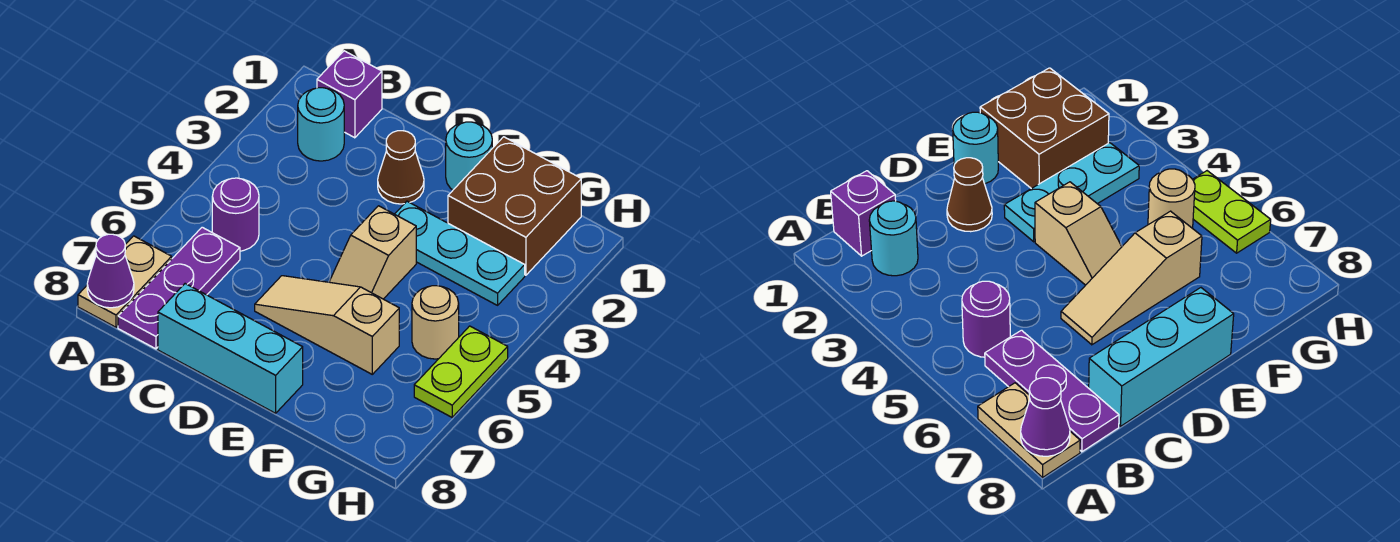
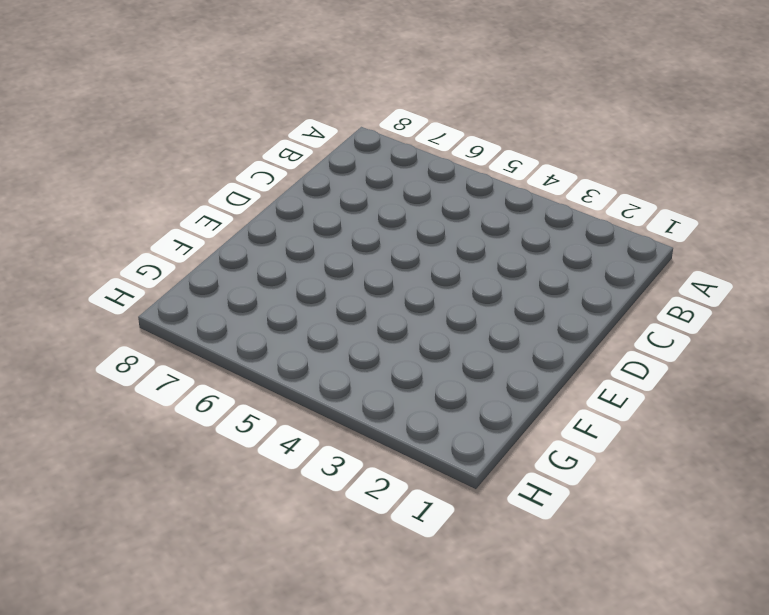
none -> tan 1x2 plate [78,236,172,327]
none -> purple 1x1 brick [317,51,382,138]
none -> cyan 1x1 round brick [298,88,344,161]

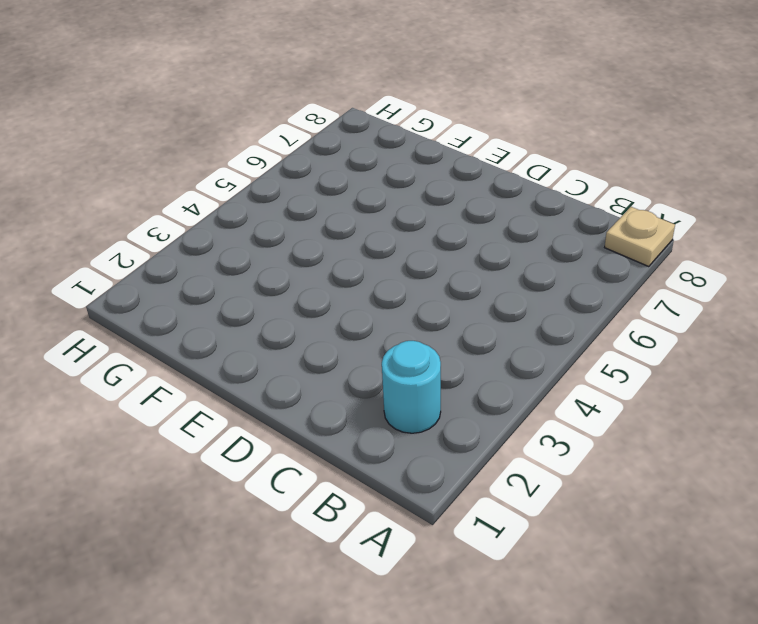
tan 1x1 plate [605,207,675,267] -> tan 1x2 plate [78,236,172,327]
none -> purple 1x1 brick [317,51,382,138]
none -> purple 1x1 round brick [212,178,259,251]
none -> purple 1x3 plate [118,227,240,349]

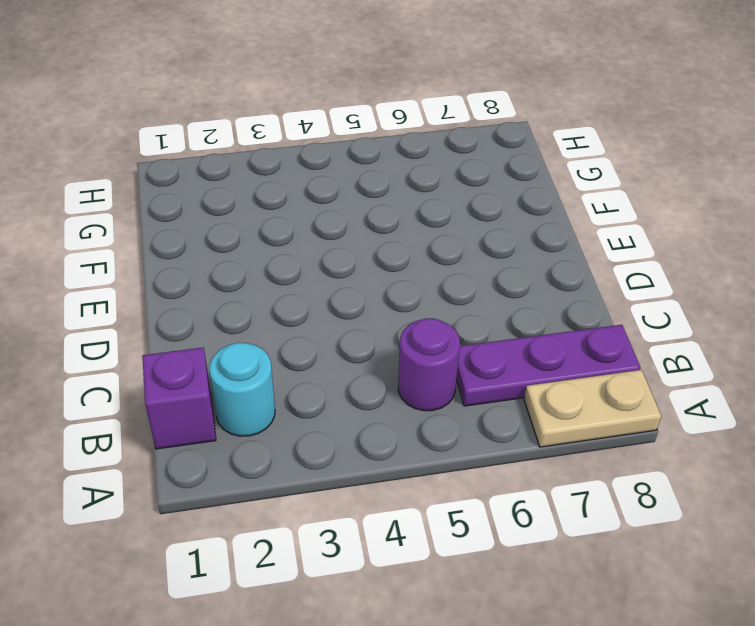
none -> cyan 1x3 brick [158,284,303,413]
none -> brown 1x1 cone [378,131,424,204]
none -> tan 1x3 slope [255,276,399,374]

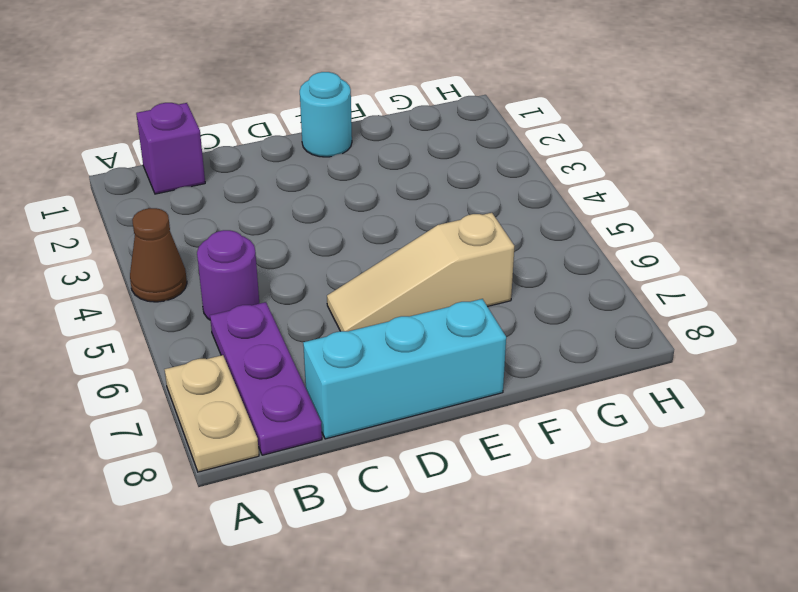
brown 1x1 cone [130,208,187,302] -> brown 1x1 cone moved to [378,131,424,204]
none -> cyan 1x1 round brick [298,88,344,161]
none -> cyan 1x3 plate [395,201,525,305]
none -> tan 1x2 slope [329,206,416,299]

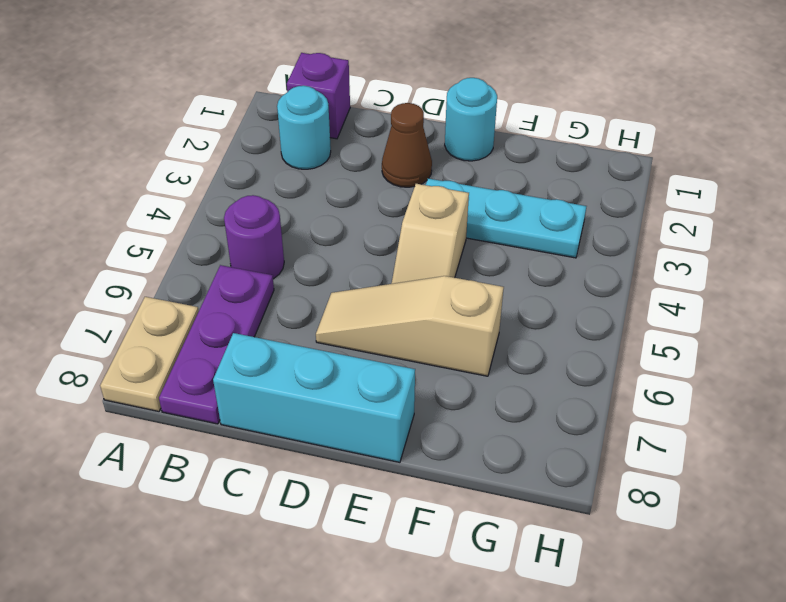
none -> brown 2x2 brick [448,137,581,275]
none -> tan 1x1 round brick [412,286,459,359]
none -> lime 1x2 plate [414,326,508,417]

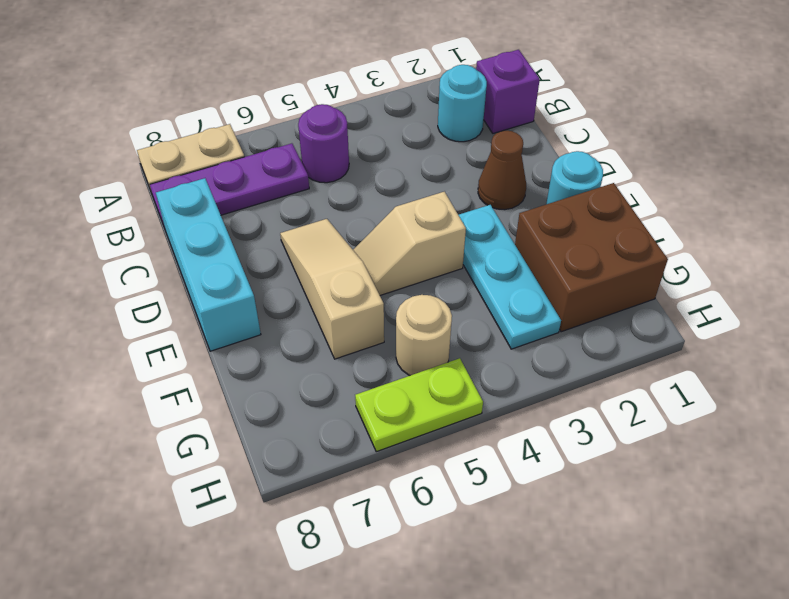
none -> purple 1x1 cone [87,234,134,308]

